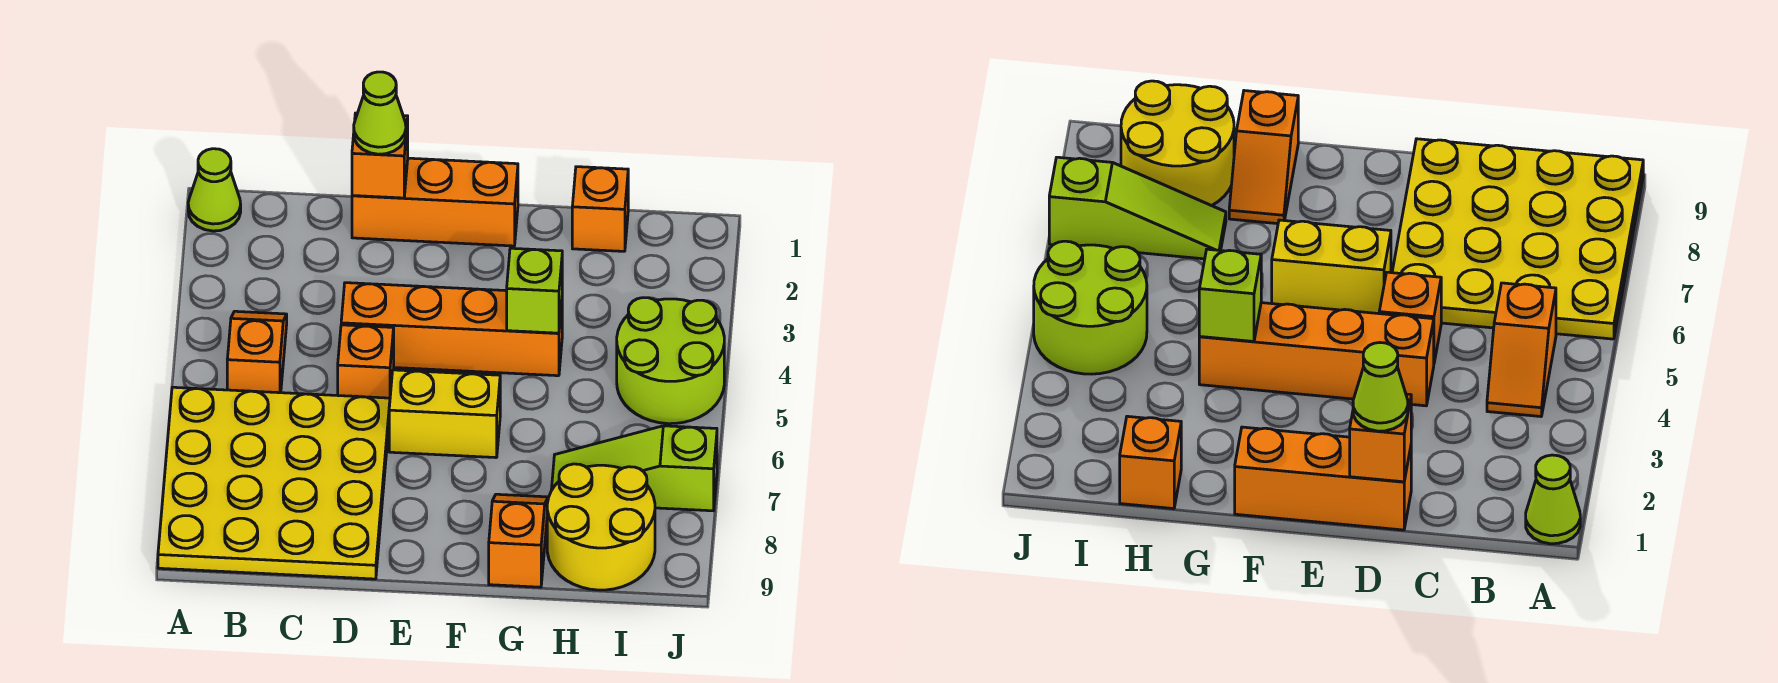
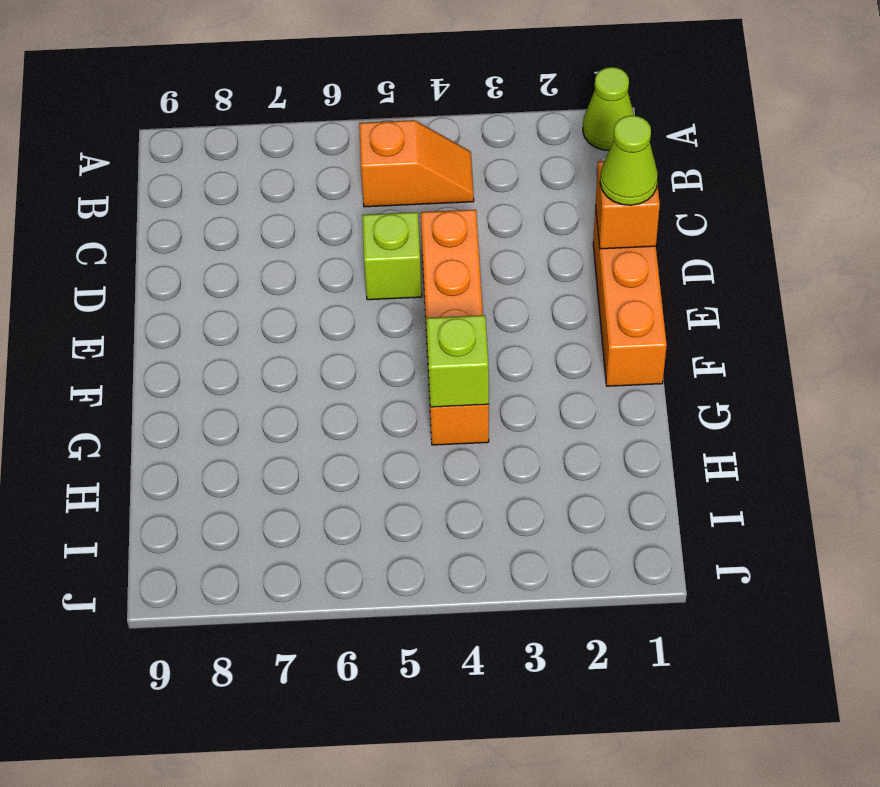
lime 1x1 brick [362,212,422,300] -> orange 1x1 brick [338,325,394,398]
none -> yellow 4x4 plate [158,387,390,579]
none -> yellow 1x2 brick [389,370,500,458]
none -> orange 1x2 slope [489,494,548,587]

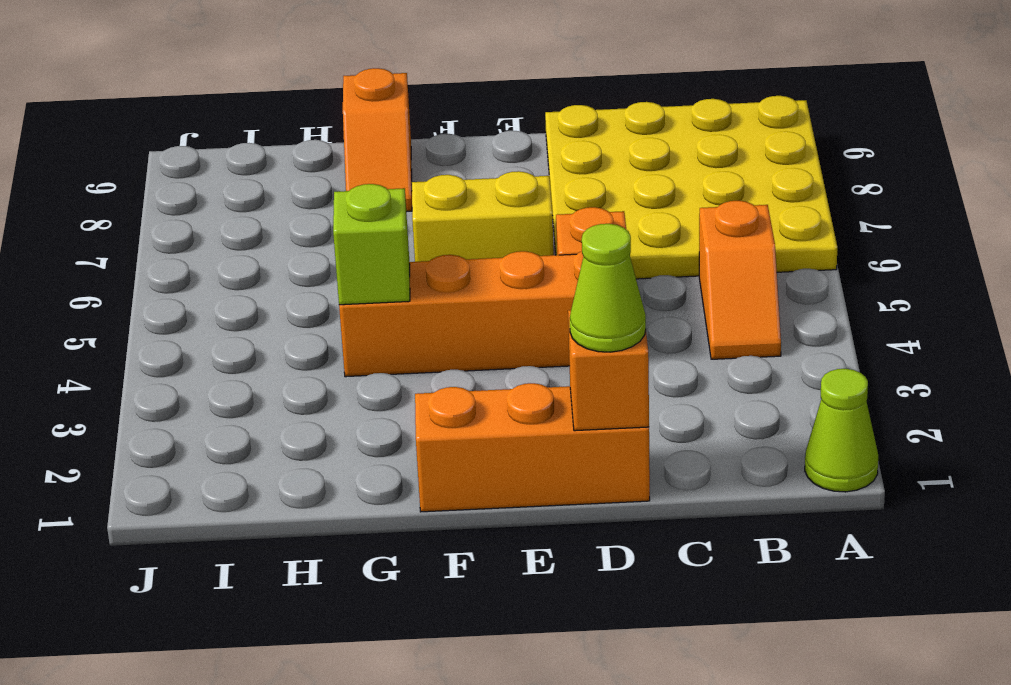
none -> orange 1x1 brick [572,167,628,251]
none -> lime 1x3 slope [551,426,717,511]
none -> yellow 2x2 round brick [547,464,655,590]

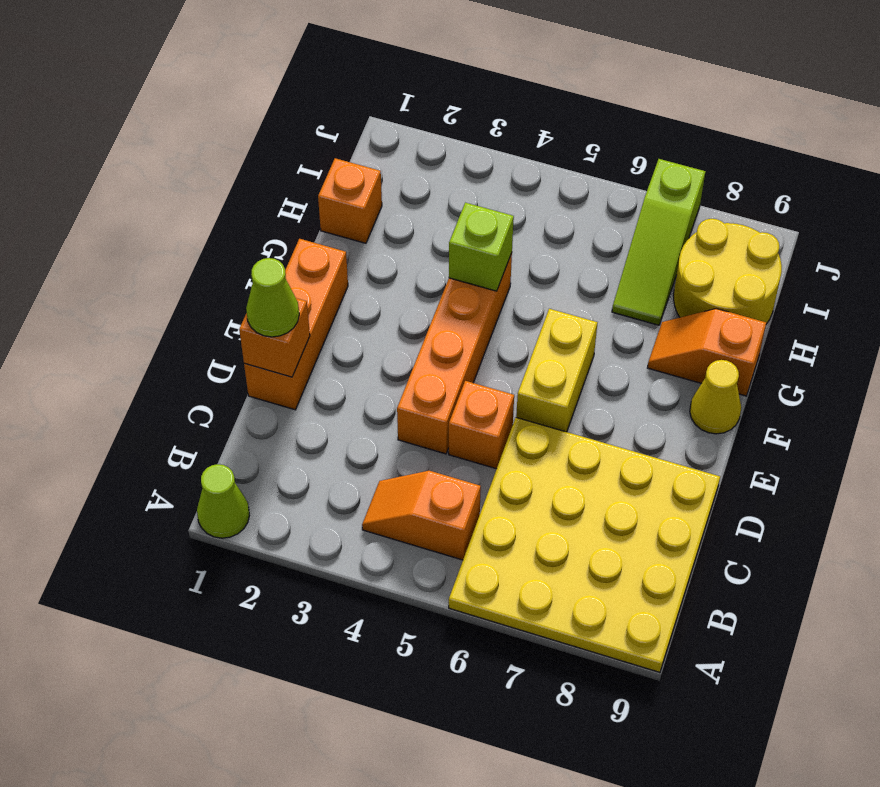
yellow 1x1 cone [690,360,741,434] -> none
none -> lime 2x2 round brick [617,298,724,424]

